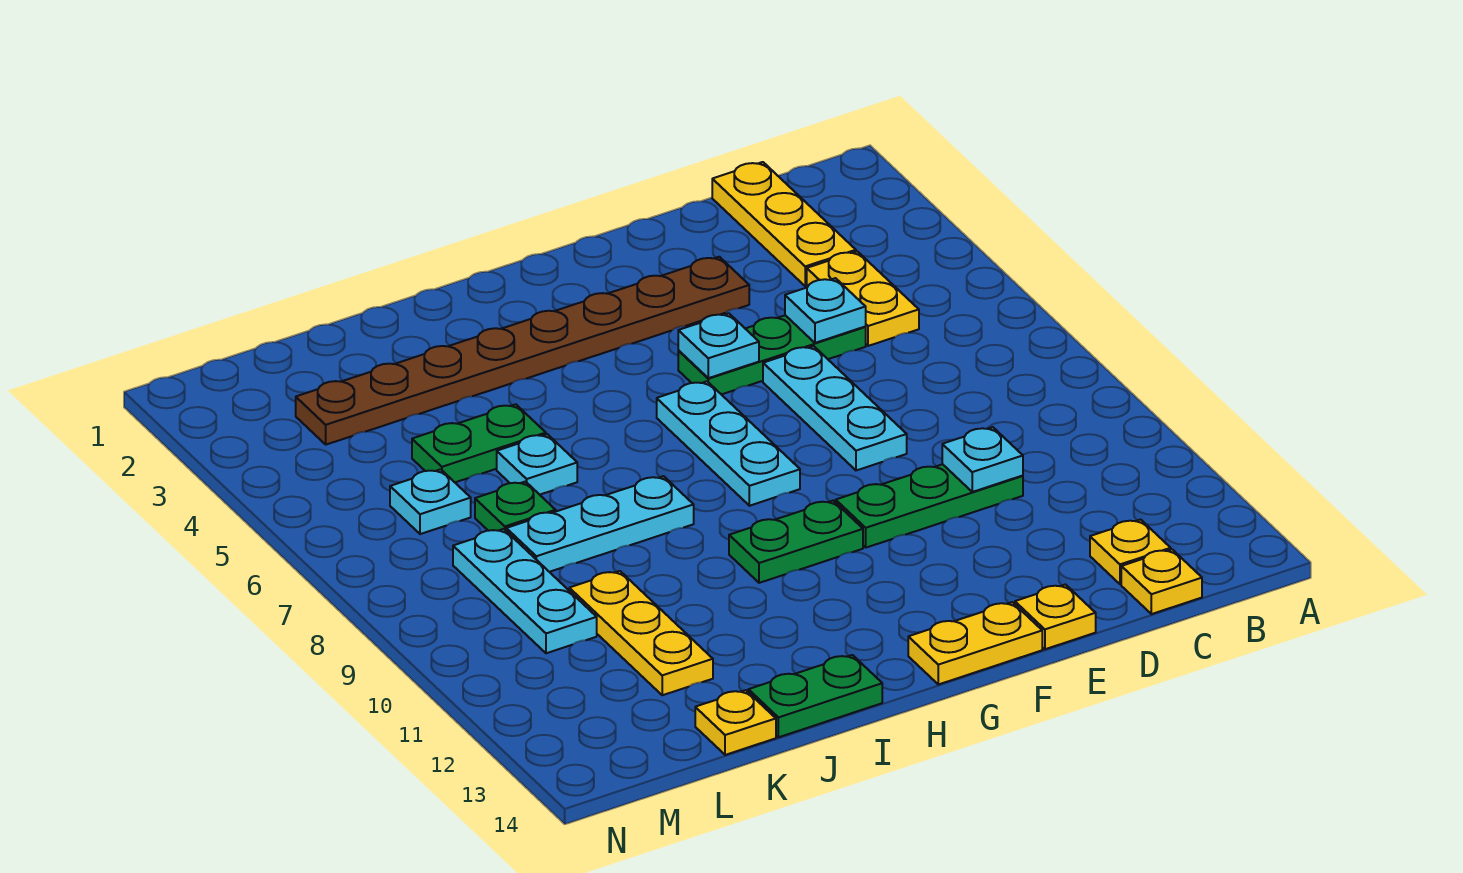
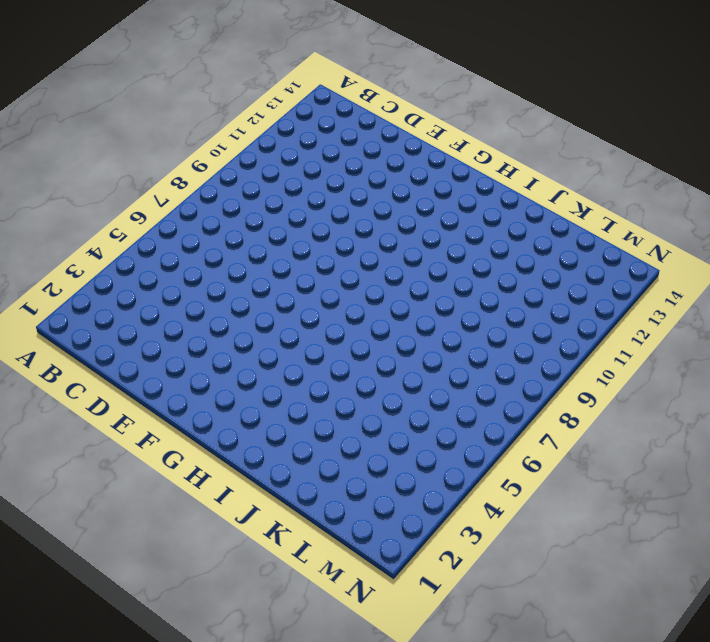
none -> yellow 1x3 plate [712,162,856,286]
none -> yellow 1x2 plate [807,251,919,346]
none -> yellow 1x1 plate [1090,520,1171,584]

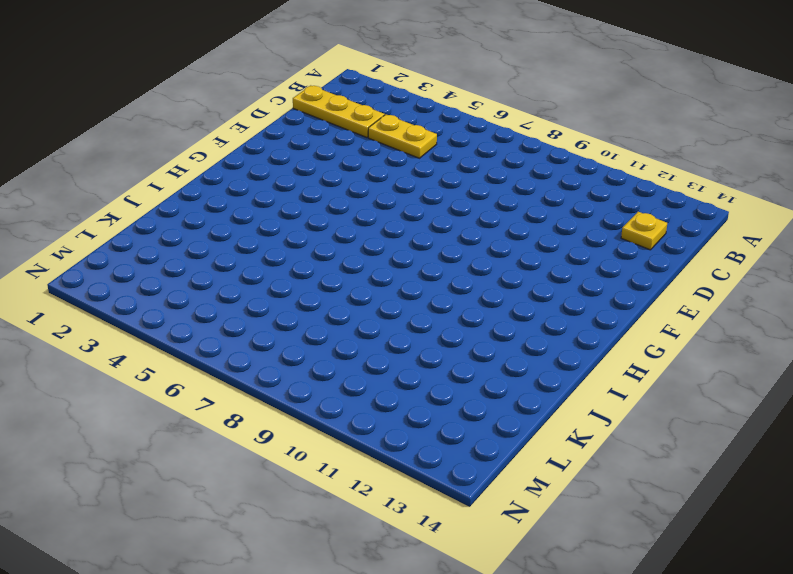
none -> yellow 1x1 plate [1121,549,1202,614]
none -> green 1x3 plate [678,315,866,394]
none -> green 1x3 plate [836,464,1023,548]

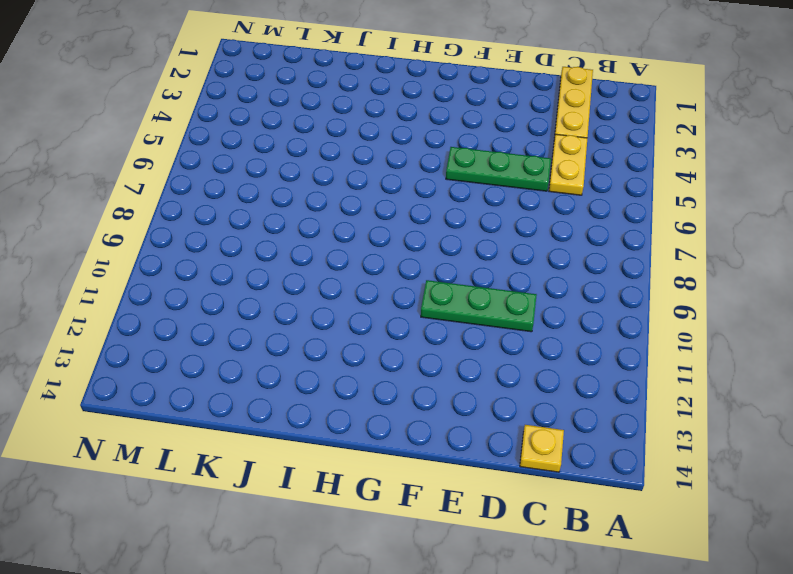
none -> yellow 1x1 plate [1090,520,1171,584]
none -> brown 1x8 plate [296,257,749,445]
none -> cyan 1x3 plate [763,346,907,470]

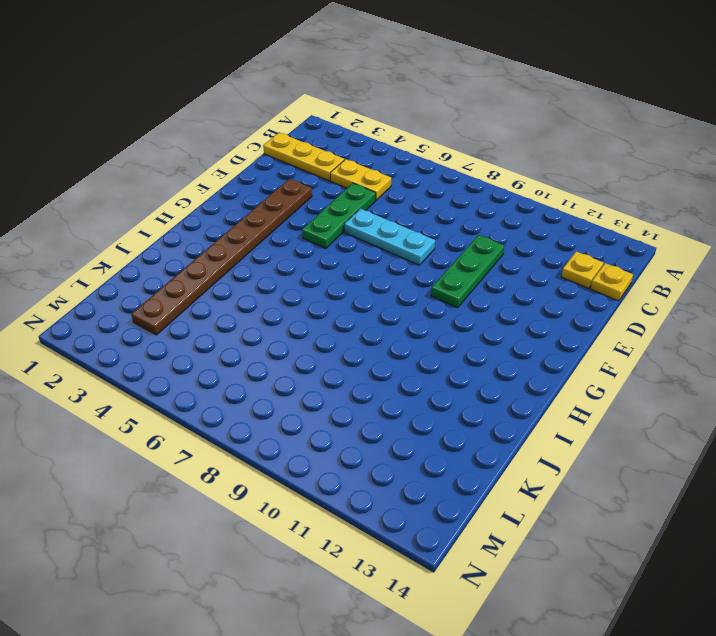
none -> yellow 1x1 plate [1015,585,1096,649]
none -> yellow 1x2 plate [908,602,1042,684]
none -> cyan 1x3 plate [657,381,800,506]

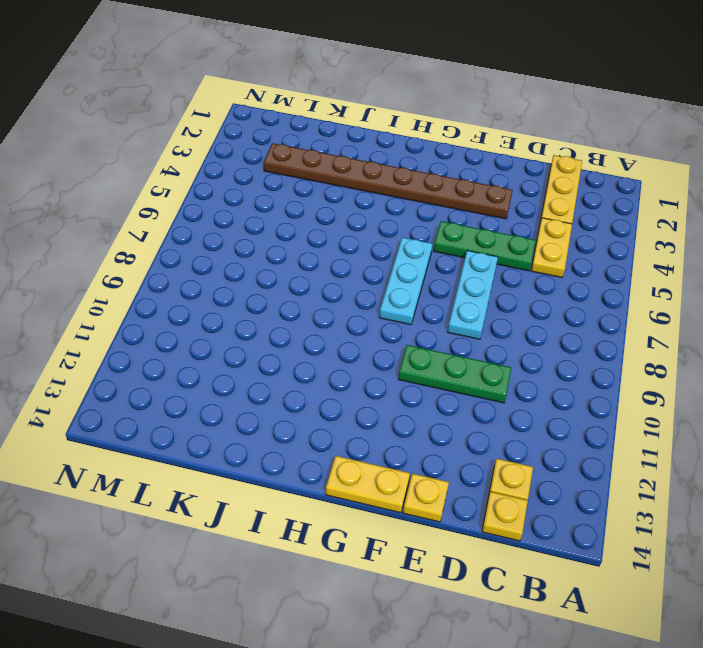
none -> green 1x2 plate [729,501,863,583]
none -> cyan 1x3 plate [506,476,694,572]
none -> green 1x2 plate [748,655,882,737]

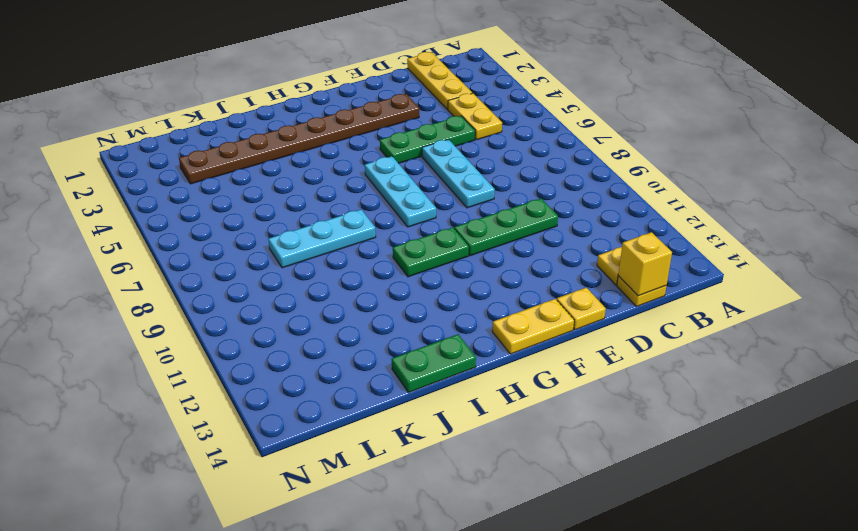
yellow 1x1 brick [618,232,672,296] -> none
none -> green 1x2 plate [412,404,546,482]
none -> cyan 1x1 plate [497,434,577,495]
none -> green 1x1 plate [475,482,556,531]

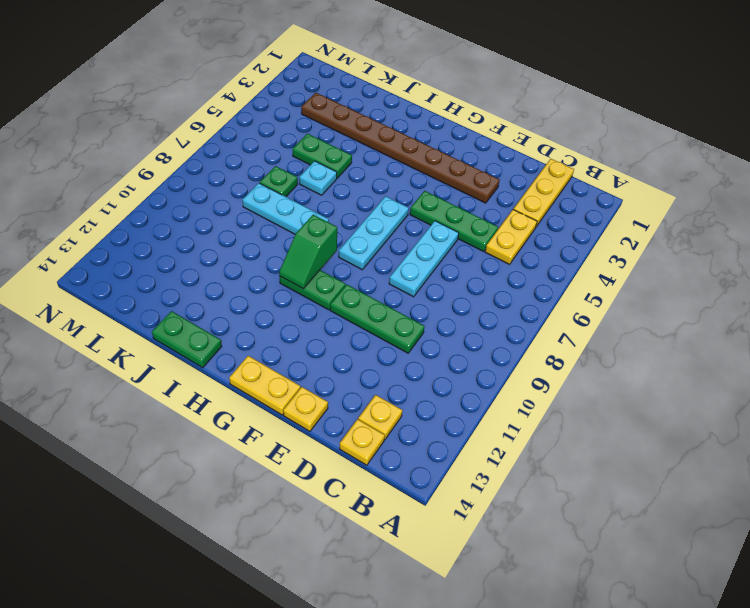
green 1x2 slope [279,215,337,289] -> none
none -> yellow 1x3 plate [569,571,713,695]
none -> yellow 1x1 plate [695,690,776,755]
none -> cyan 1x1 plate [390,469,471,534]

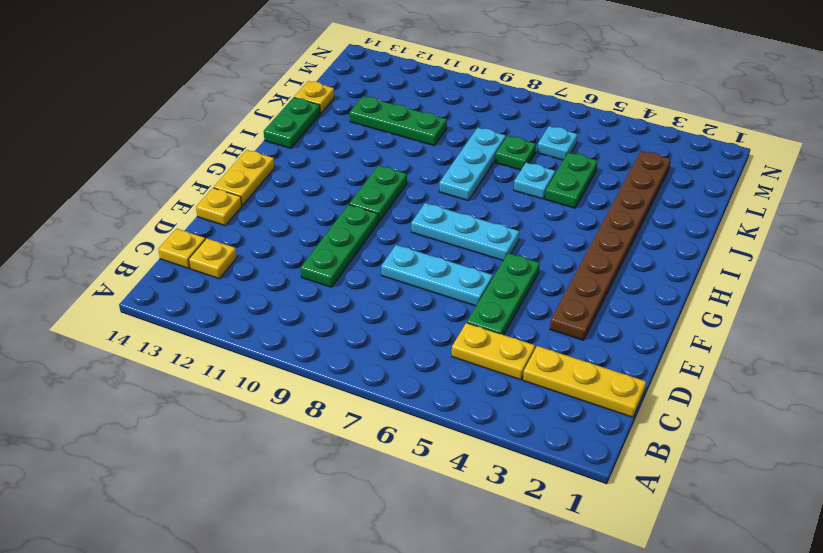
green 1x3 plate [350,96,447,145] -> yellow 1x3 plate [569,571,713,695]
none -> cyan 1x3 plate [453,529,597,653]
none -> cyan 1x1 plate [785,278,866,343]
none -> cyan 1x1 plate [942,427,1023,492]

